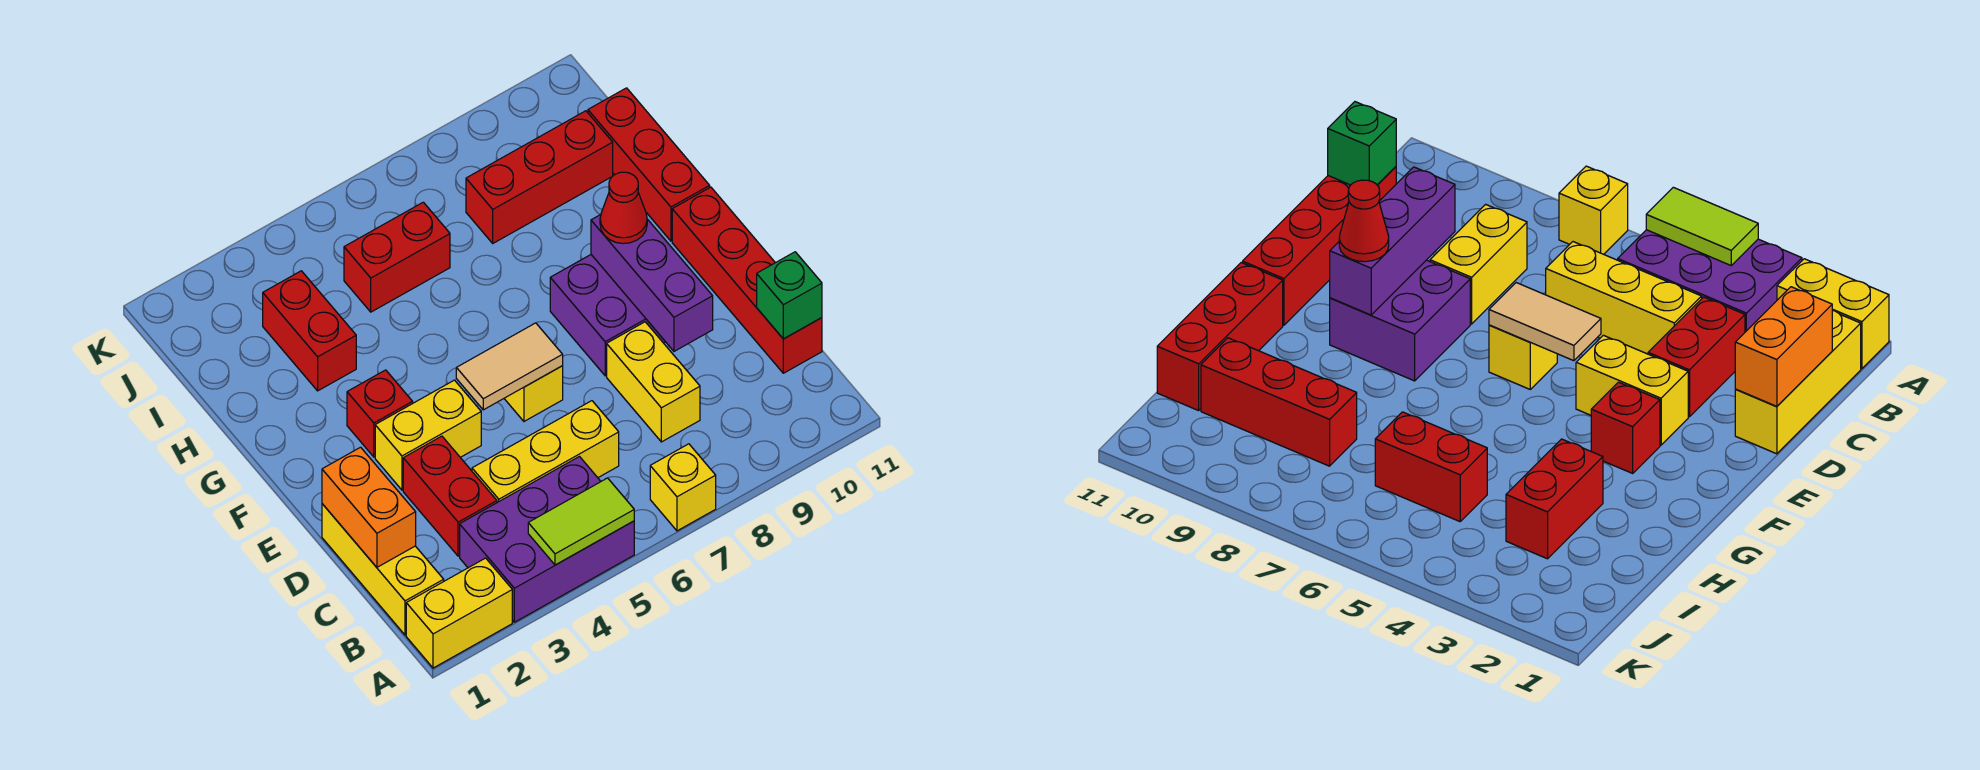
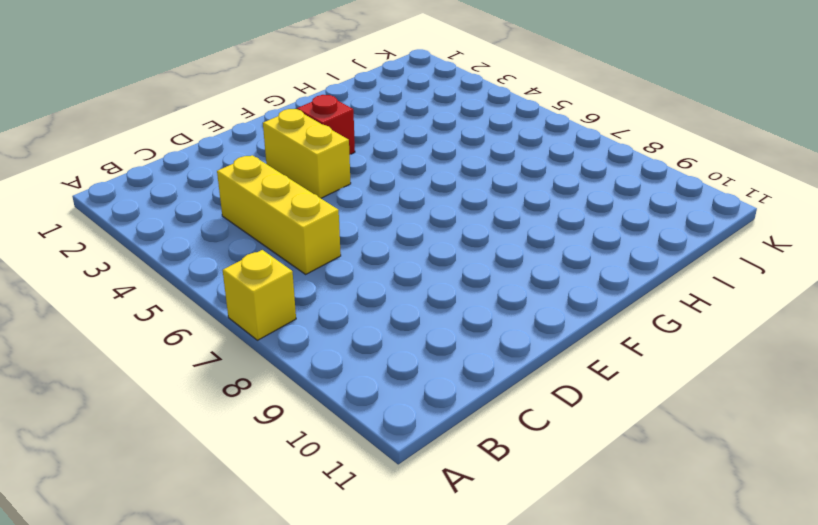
none -> yellow 1x2 brick [406,558,512,668]
none -> purple 2x3 brick [460,457,634,622]
none -> yellow 1x3 brick [322,504,444,635]

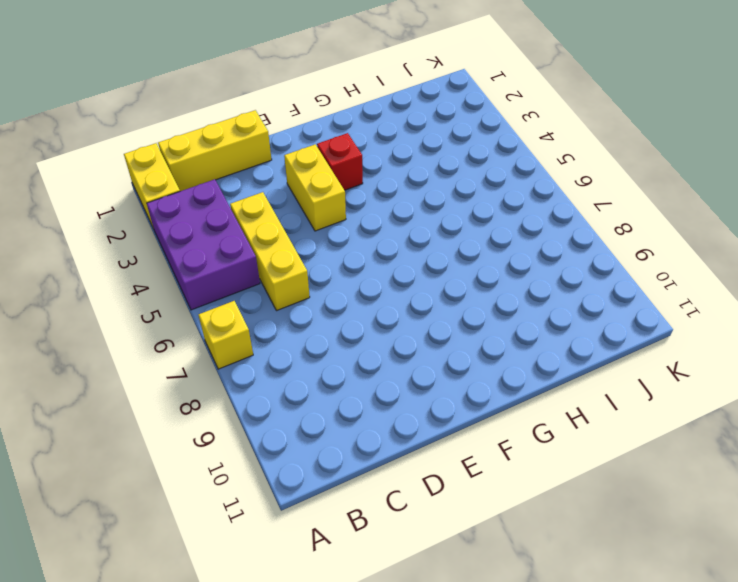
none -> red 1x2 brick [403,436,497,556]
none -> yellow 1x2 brick [607,322,700,442]
none -> red 1x4 brick [672,187,822,373]

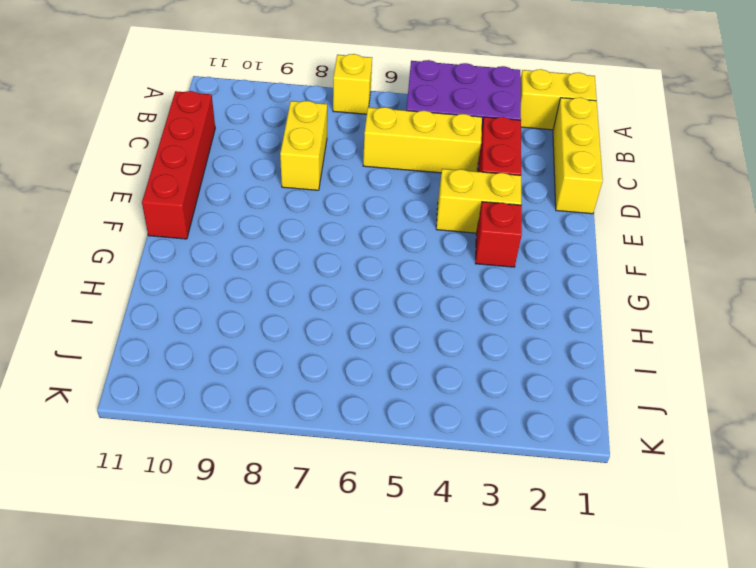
none -> yellow 1x1 brick [504,366,563,421]
none -> purple 2x2 brick [550,255,665,376]
none -> red 1x3 brick [588,88,710,241]

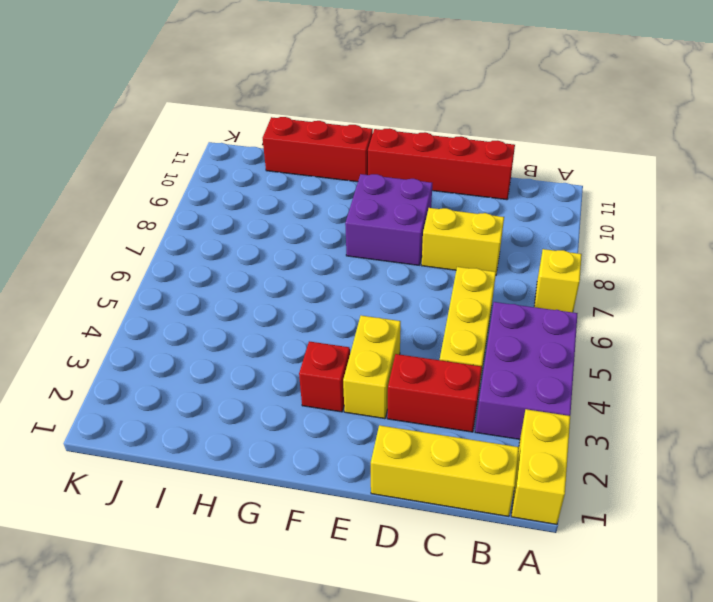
none -> yellow 1x1 brick [504,366,563,421]
none -> red 1x2 brick [263,271,356,391]
none -> red 1x2 brick [344,202,450,312]

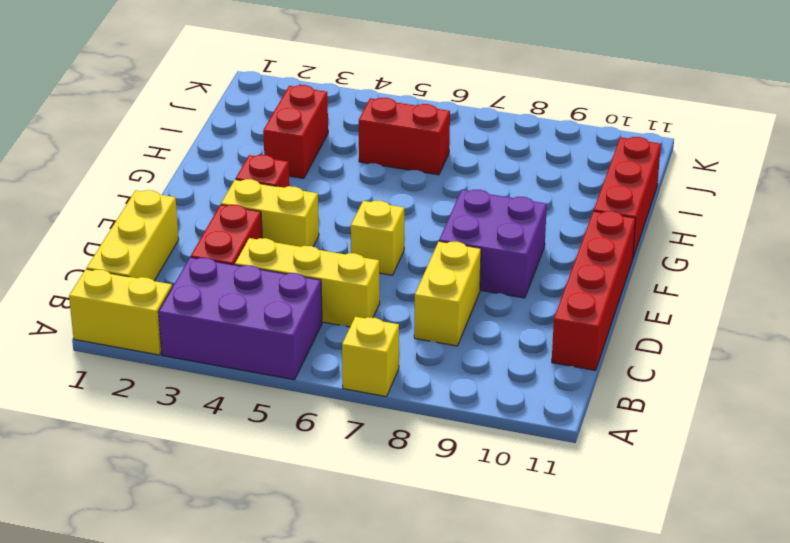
none -> red 1x3 brick [466,111,613,243]
none -> lime 1x2 tile [528,478,634,565]
none -> orange 1x2 brick [322,447,416,567]

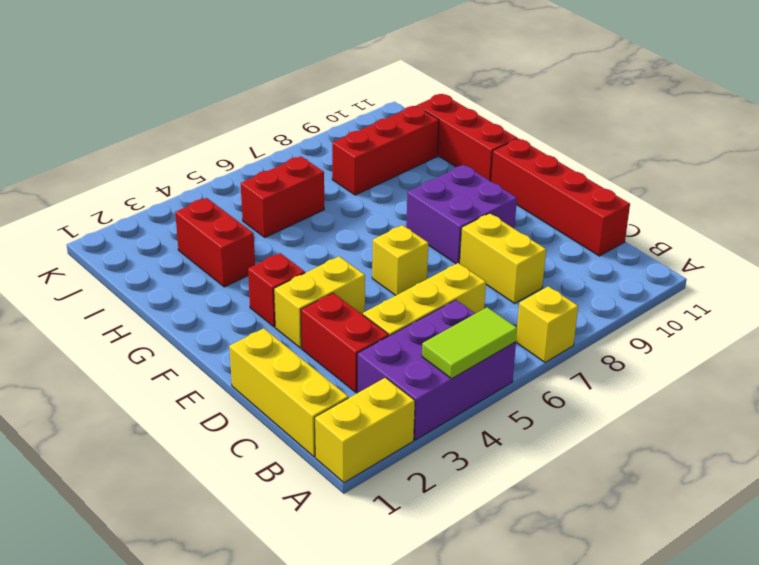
none -> orange 1x2 brick [322,447,416,567]
none -> green 1x1 brick [757,252,822,339]
none -> purple 1x3 brick [591,215,713,351]

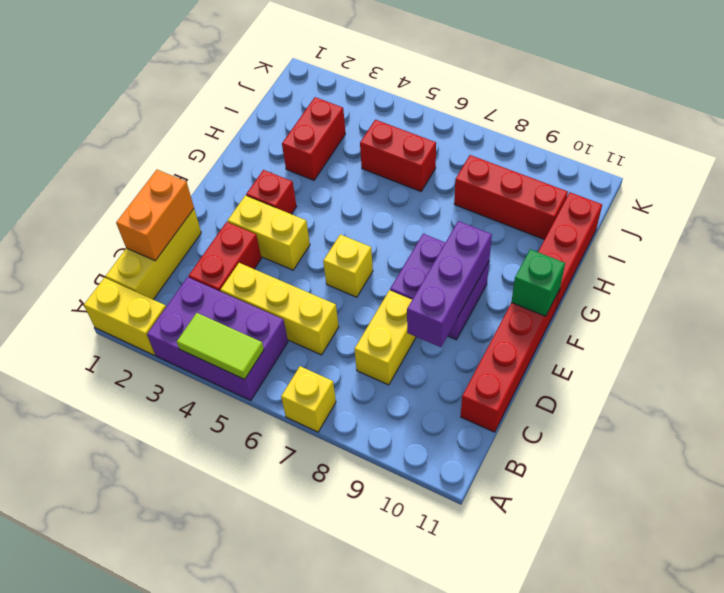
green 1x1 brick [511,249,565,316] -> green 1x1 brick moved to [757,252,822,339]
none -> tan 1x2 tile [456,323,563,410]
none -> red 1x1 cone [600,172,647,244]

